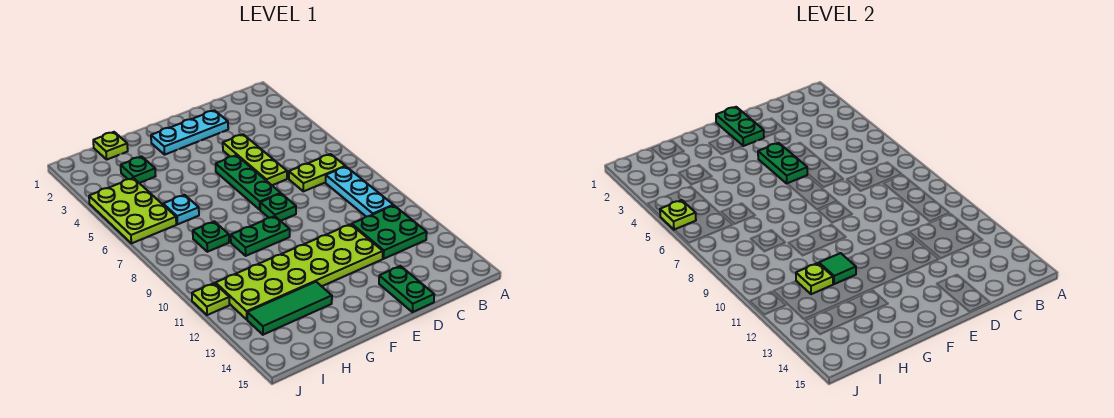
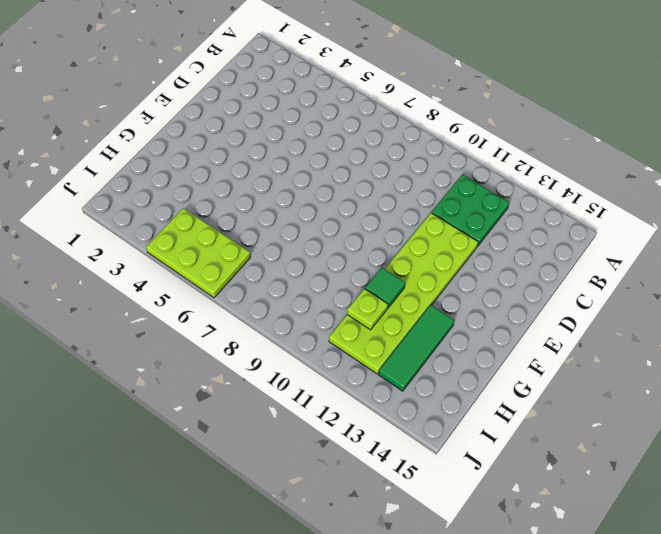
none -> lime 1x2 plate [289,154,345,191]
none -> cyan 1x3 plate [326,167,393,217]
none -> cyan 1x3 plate [151,110,228,155]

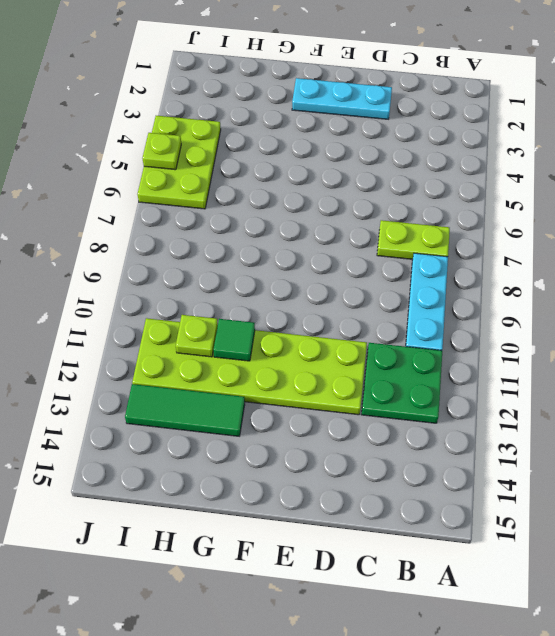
none -> lime 1x3 plate [223,134,287,185]
none -> green 1x2 plate [379,266,434,312]
none -> green 1x3 plate [216,155,281,210]

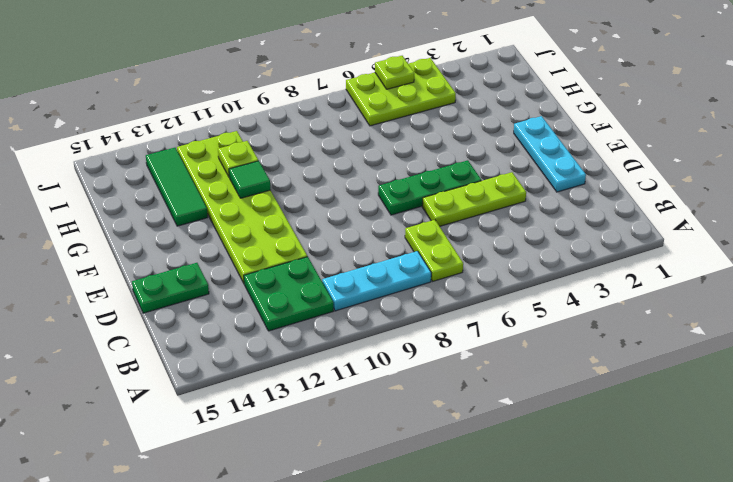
none -> green 1x1 plate [260,194,296,221]
none -> green 1x2 plate [231,216,290,256]
none -> lime 1x1 plate [93,132,128,159]

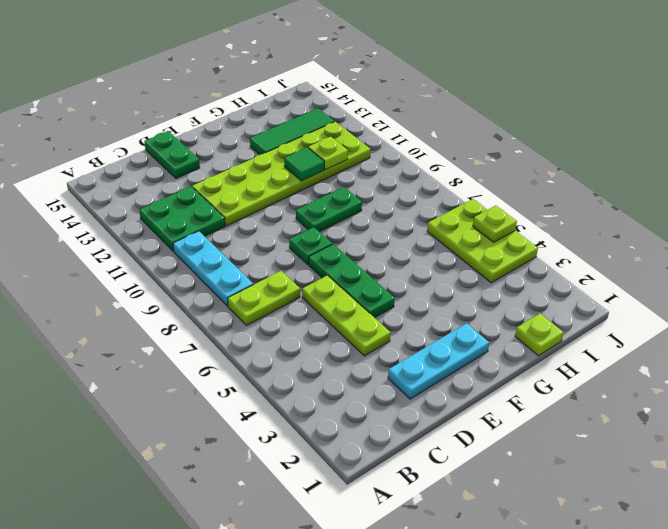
none -> green 1x1 plate [121,156,155,183]
none -> cyan 1x1 plate [163,195,199,224]
none -> green 1x1 plate [193,221,229,252]

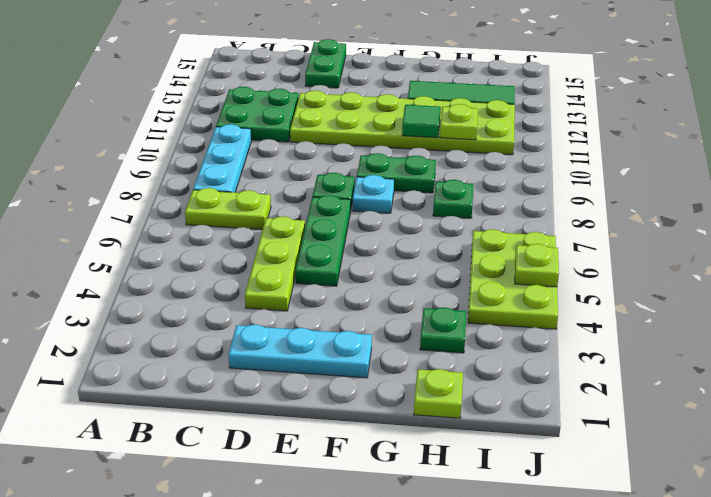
cyan 1x1 plate [353,175,394,213] -> cyan 1x1 plate moved to [163,195,199,224]
none -> lime 1x1 plate [192,283,230,315]
none -> green 1x2 plate [716,107,764,146]
none -> green 1x2 plate [758,143,807,183]

